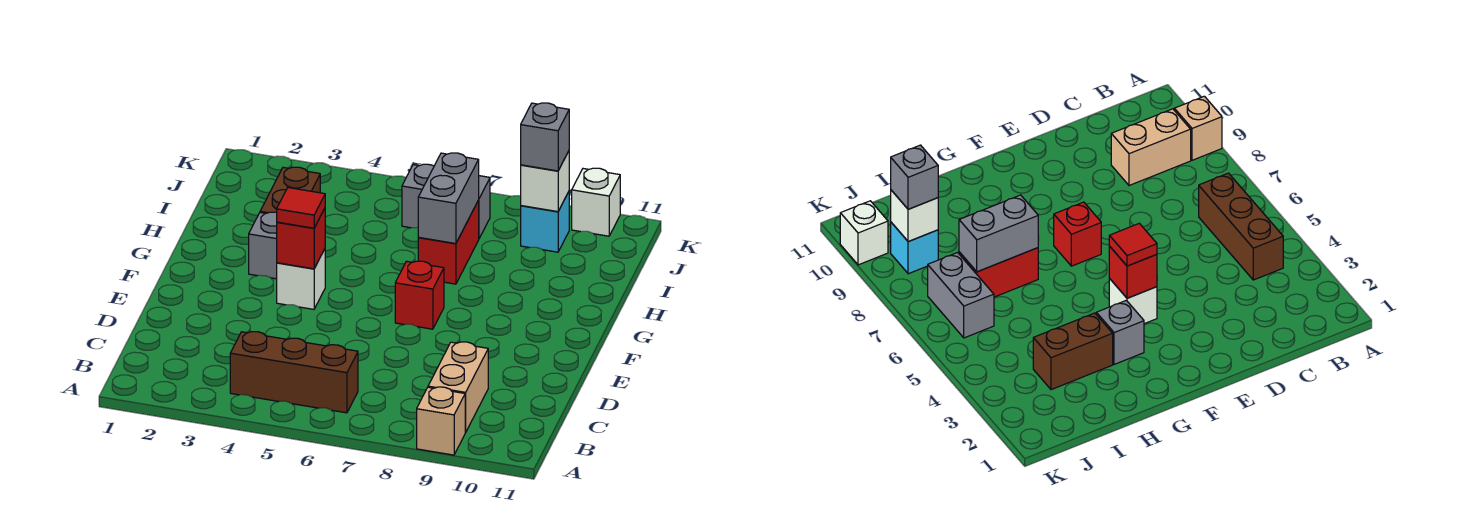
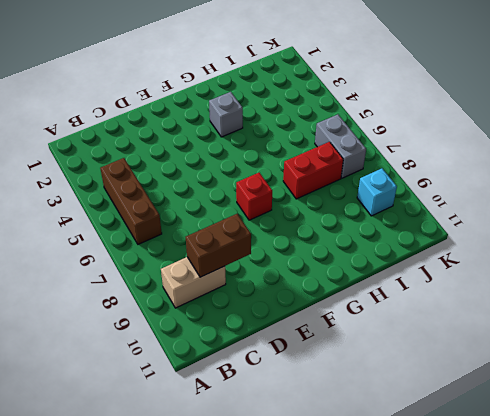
brown 1x2 brick [186,214,251,277] -> brown 1x2 brick moved to [260,167,320,213]
none -> tan 1x1 brick [417,387,466,455]
none -> white 1x1 brick [277,249,325,309]
none -> white 1x1 brick [572,168,620,236]

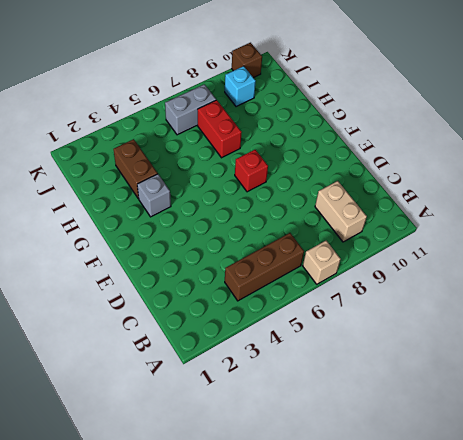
tan 1x1 brick [303,241,341,284] -> tan 1x1 brick moved to [417,387,466,455]
brown 1x1 brick [232,43,262,78] -> white 1x1 brick [572,168,620,236]
none -> white 1x1 brick [277,249,325,309]
none -> red 1x1 brick [277,208,325,269]
none -> grey 1x2 brick [418,153,479,244]

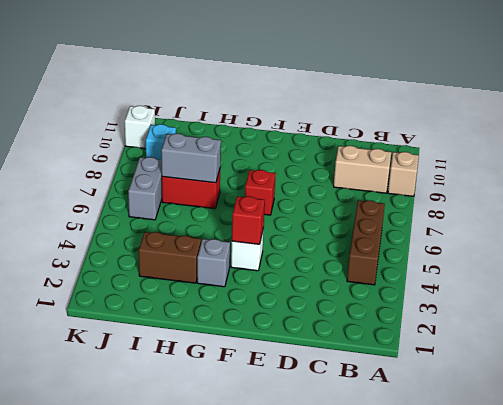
none -> white 1x1 brick [521,151,569,212]
none -> red 1x1 tile [277,188,325,228]
none -> grey 1x1 brick [521,103,569,171]

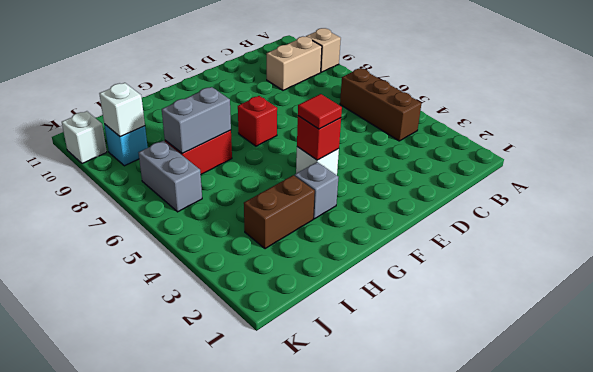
none -> grey 1x1 brick [521,103,569,171]

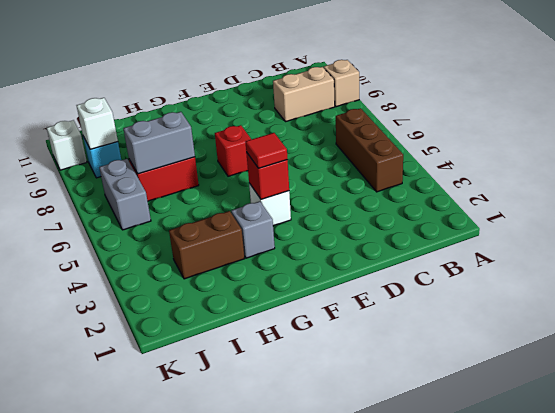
none -> grey 1x1 brick [521,103,569,171]

